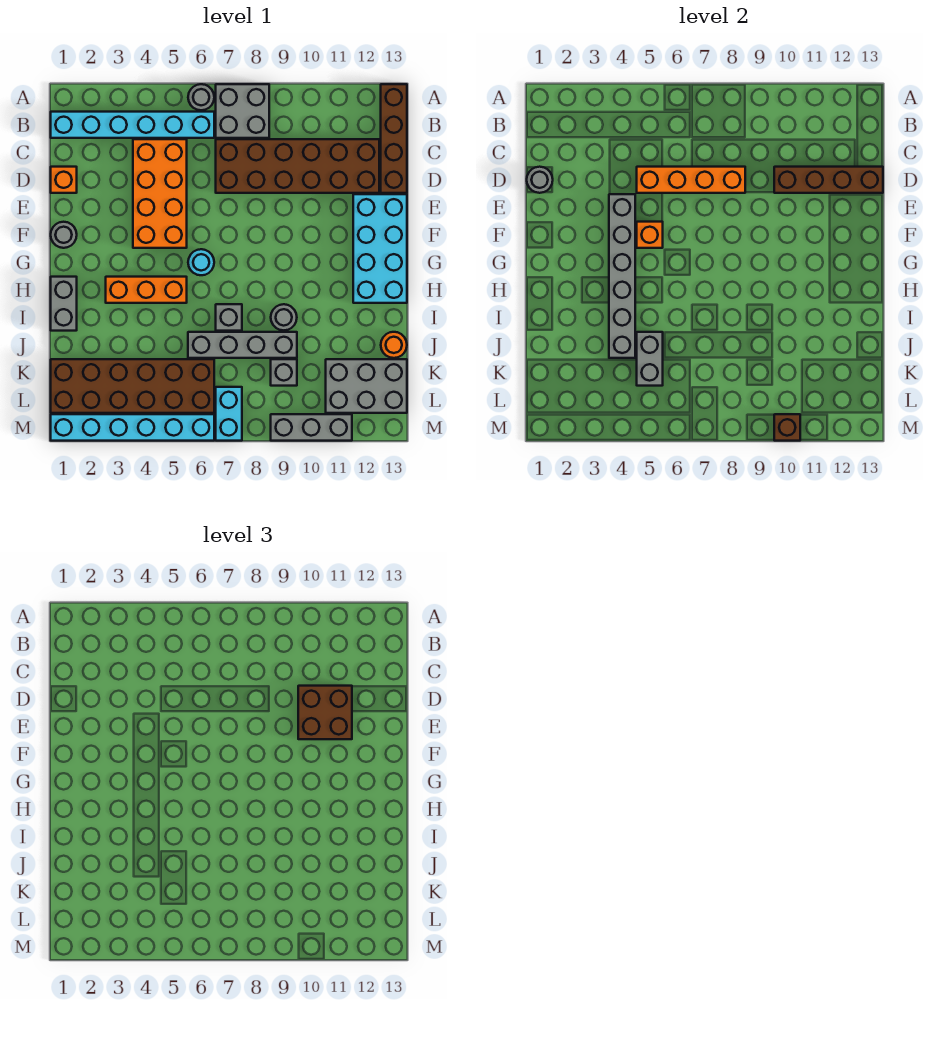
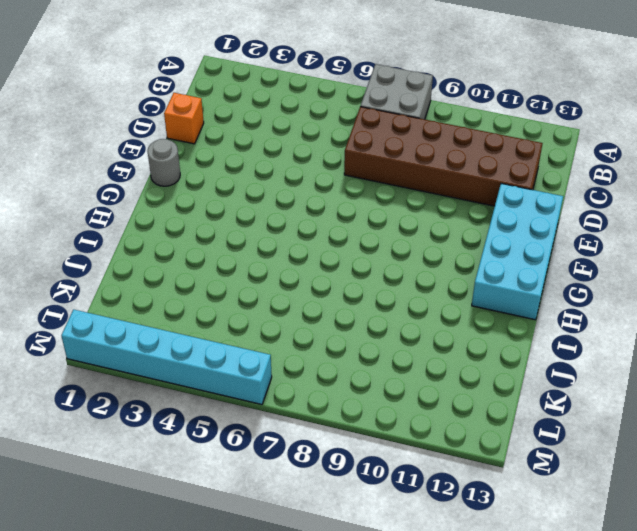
none -> grey 1x1 round brick [188,84,214,110]
none -> brown 1x4 brick [381,84,407,193]
none -> cyan 1x6 brick [51,112,214,138]
none -> orange 2x4 brick [133,139,187,248]

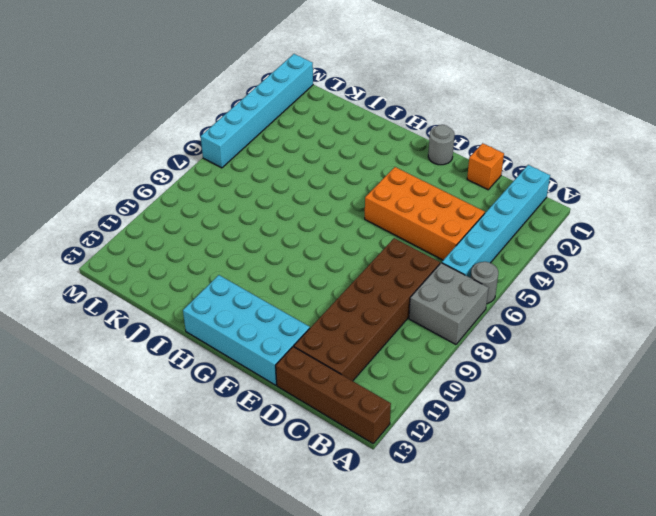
none -> cyan 1x1 round brick [188,249,214,275]
none -> grey 1x2 brick [51,277,77,331]
none -> orange 1x3 brick [106,277,187,303]
none -> grey 1x1 brick [216,304,242,331]

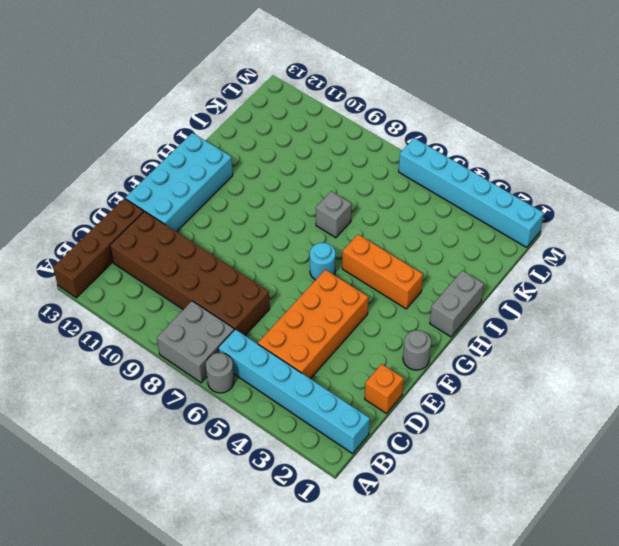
none -> grey 1x1 round brick [271,304,297,330]
none -> grey 1x4 brick [188,332,297,358]
none -> orange 1x1 round brick [381,332,407,358]
none -> brown 2x6 brick [51,359,214,413]

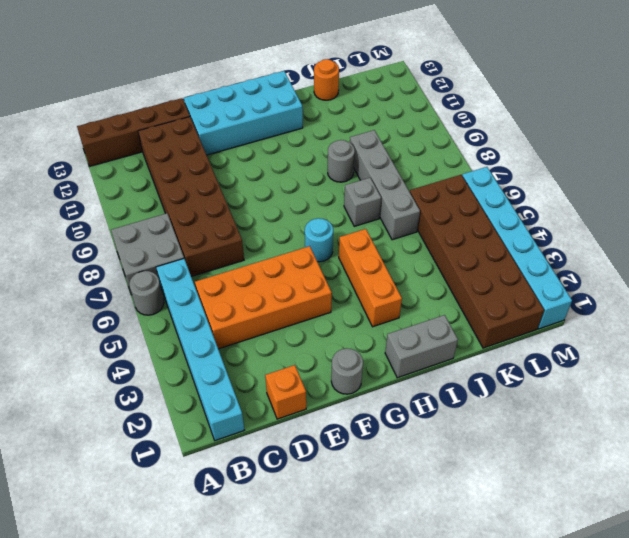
none -> grey 1x1 brick [271,359,297,386]
none -> grey 2x3 brick [326,359,407,413]
none -> cyan 1x2 brick [216,387,242,441]
none -> grey 1x3 brick [271,414,352,441]

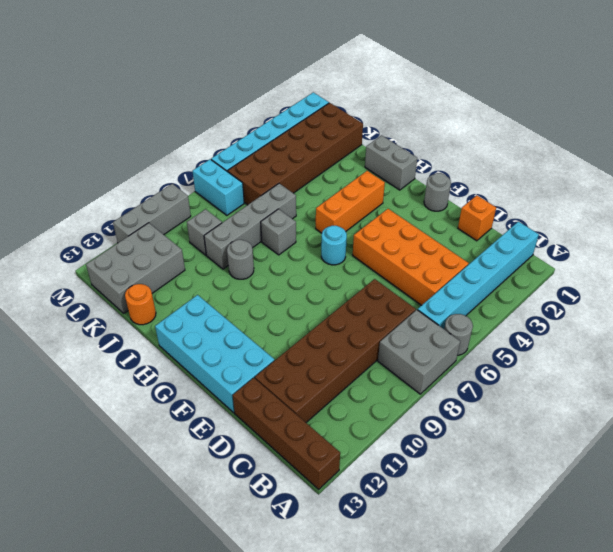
none -> grey 1x1 round brick [527,167,553,193]
none -> orange 1x4 brick [637,167,745,193]
none -> brown 1x4 brick [774,167,883,193]
none -> grey 1x6 brick [609,194,635,358]

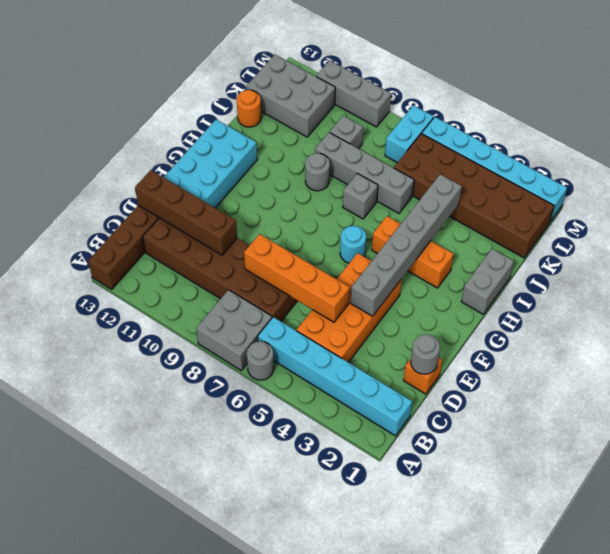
none -> grey 1x1 round brick [51,222,77,248]
none -> orange 1x1 brick [637,222,663,248]
none -> grey 1x2 brick [637,332,663,386]
none -> brown 1x1 brick [774,414,800,441]

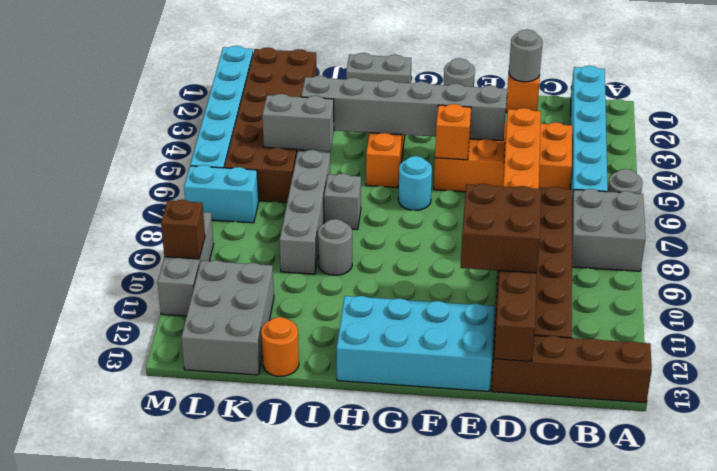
none -> grey 1x1 brick [271,359,297,386]

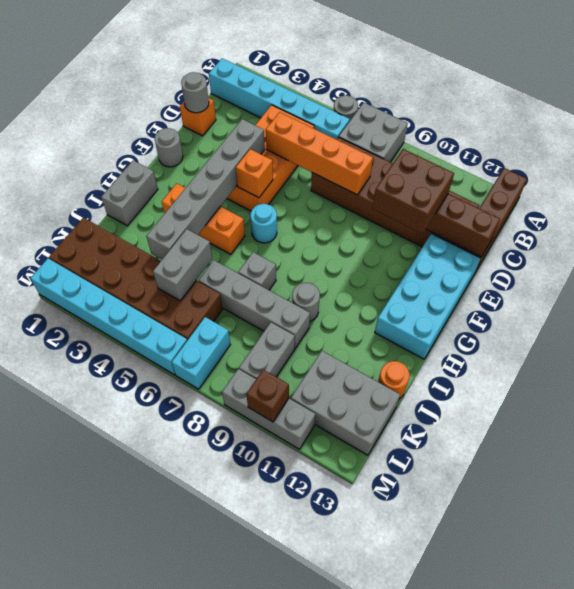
grey 1x2 brick [239,322,295,379] -> grey 1x1 brick [271,359,297,386]

